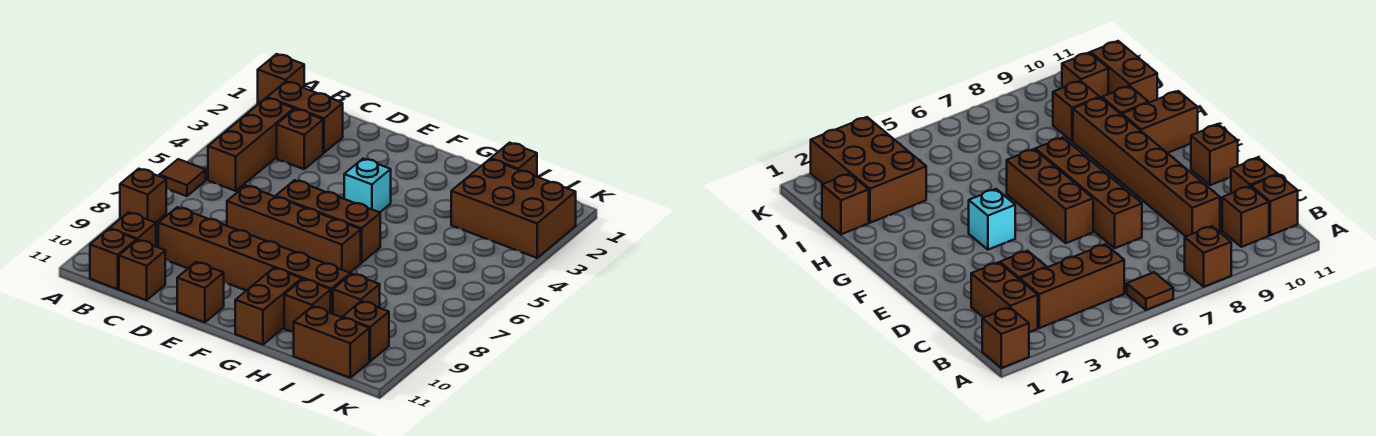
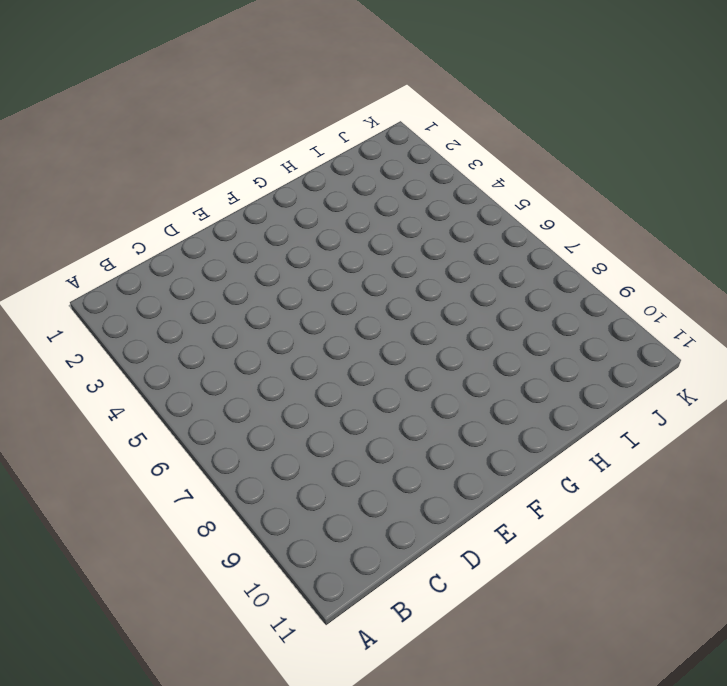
none -> brown 1x1 brick [258,54,304,104]
none -> brown 1x1 tile [159,159,206,196]
none -> brown 1x1 brick [120,169,166,223]

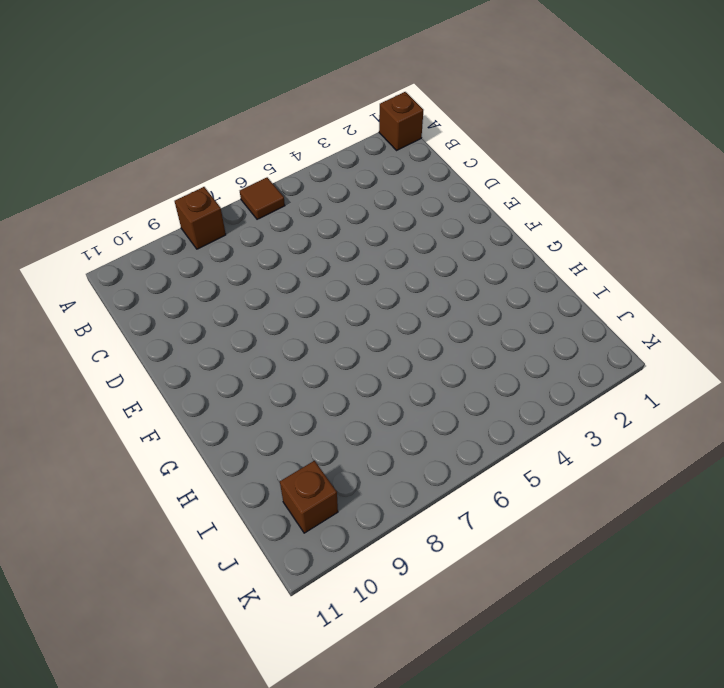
none -> brown 1x2 brick [267,82,343,153]
none -> brown 1x3 brick [208,98,294,191]
none -> brown 1x1 brick [110,212,156,247]

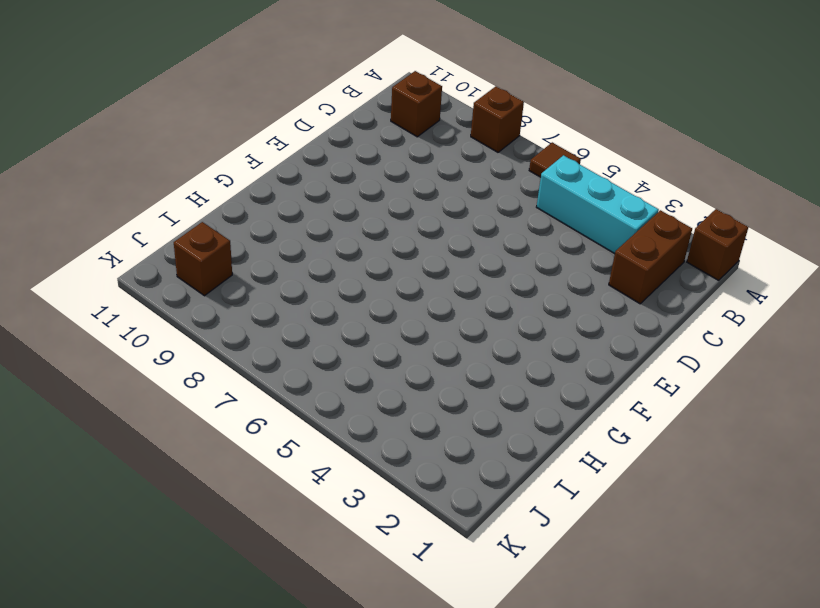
cyan 1x3 brick [537,155,659,254] -> brown 1x3 brick [208,98,294,191]
none -> brown 1x1 brick [90,229,136,289]
none -> brown 1x1 brick [277,109,323,169]
none -> brown 1x6 brick [158,207,350,314]

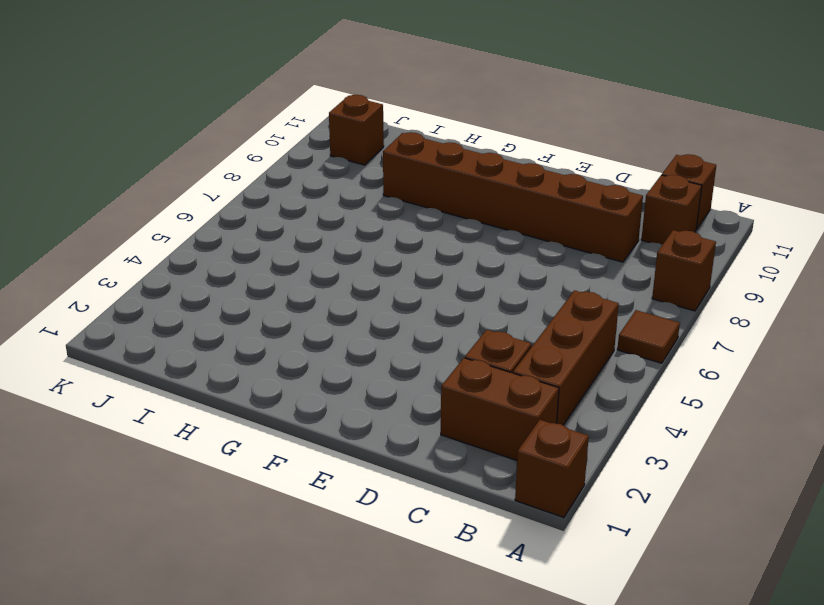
none -> brown 1x1 brick [119,240,165,300]
none -> brown 1x4 brick [227,186,361,273]
none -> brown 1x3 brick [276,180,380,263]

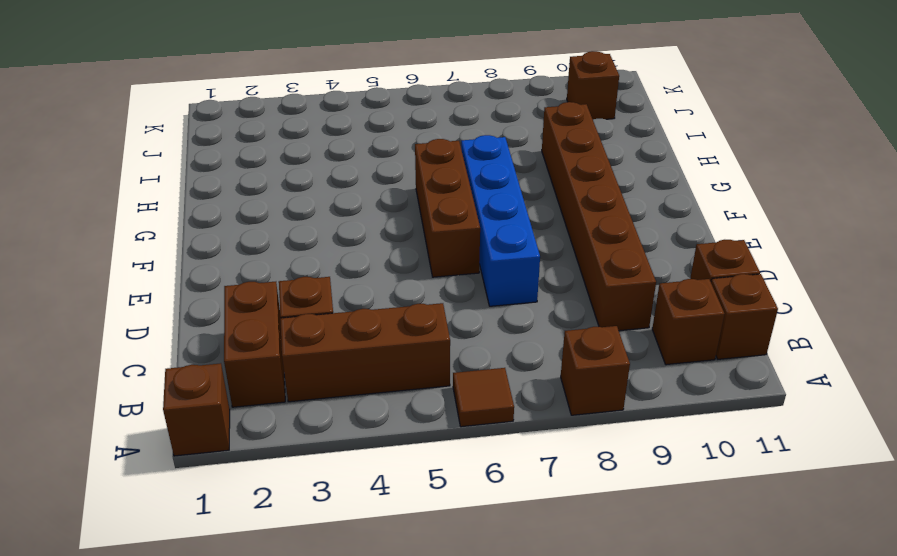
blue 1x4 brick [461,135,540,306] -> brown 1x4 brick [227,186,361,273]
none -> brown 1x1 brick [177,262,224,322]
none -> cyan 1x1 brick [344,159,391,212]
none -> brown 1x2 brick [235,268,302,345]

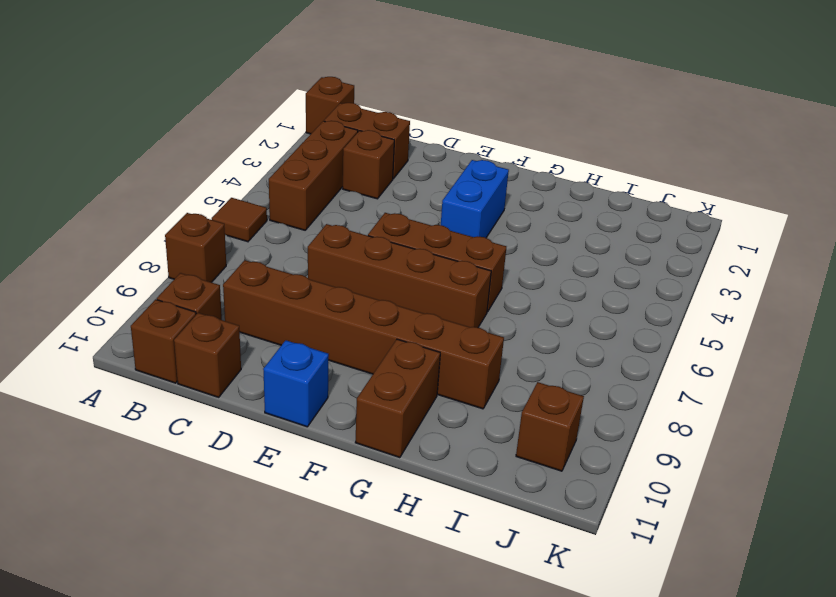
blue 1x1 brick [263,340,329,427] -> brown 1x1 brick [177,262,224,322]
blue 1x2 brick [441,160,509,238] -> cyan 1x1 brick [344,159,391,212]
none -> brown 1x1 brick [284,279,331,332]
none -> brown 1x1 brick [491,143,537,177]
none -> brown 2x3 brick [451,159,576,258]

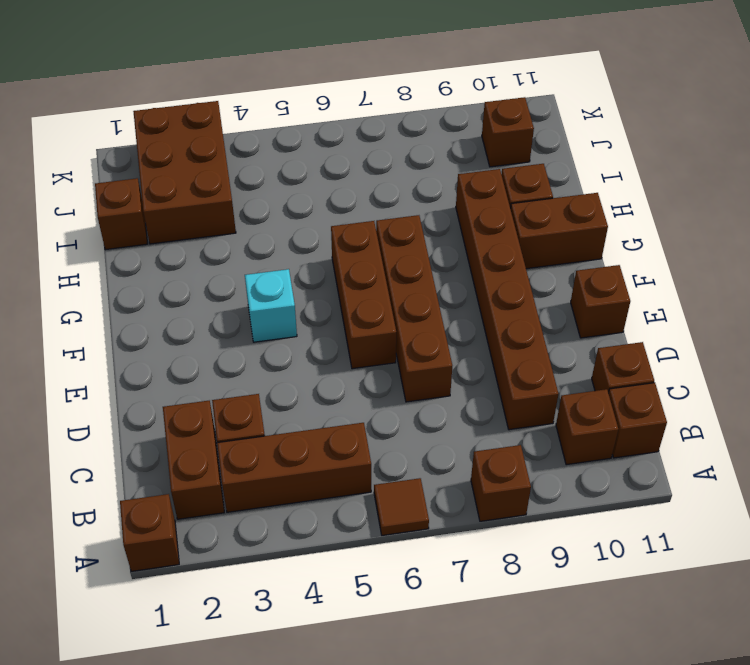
none -> brown 1x1 brick [333,274,380,317]
none -> brown 1x2 brick [294,306,369,378]

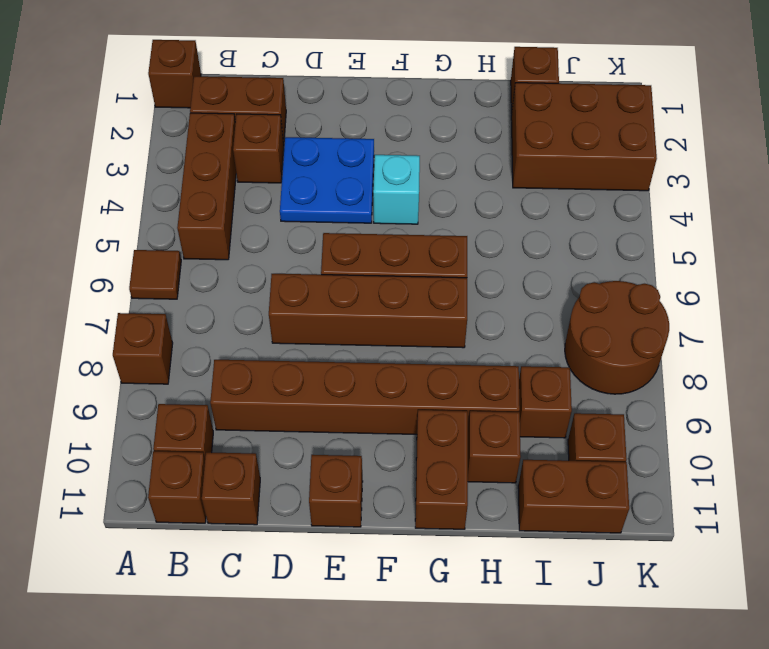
blue 2x2 plate [280,137,374,223] -> none
brown 2x2 round brick [565,281,669,394] -> none

